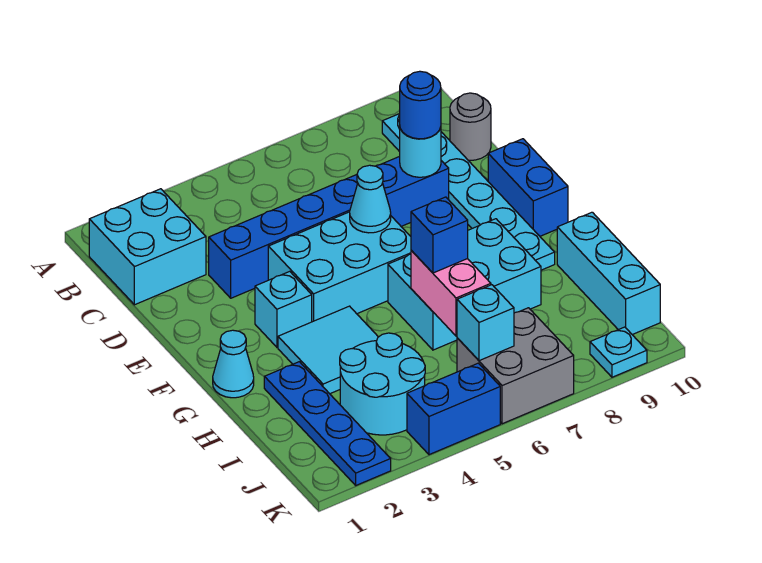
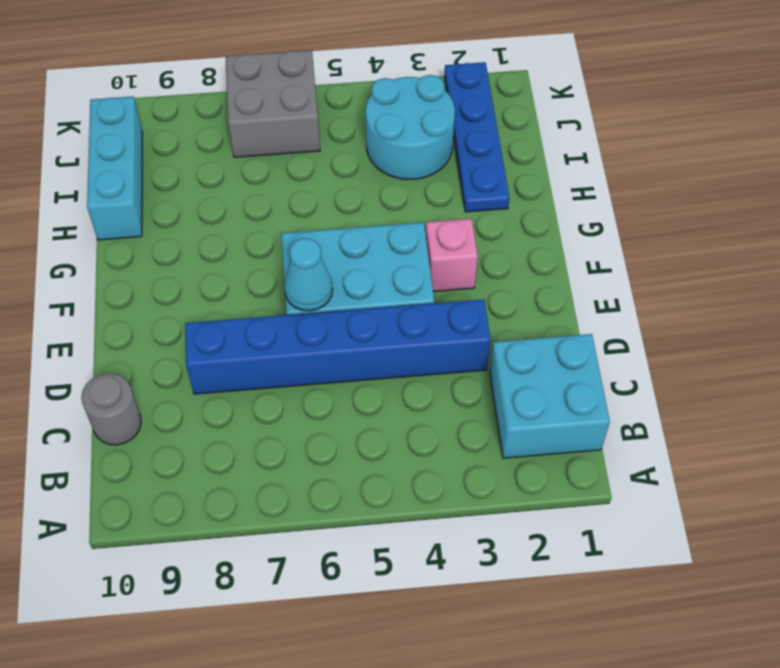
pink 1x1 brick [426,219,478,292] -> cyan 1x1 brick [255,271,312,347]
none -> cyan 1x6 plate [382,114,555,270]
none -> blue 1x2 brick [488,139,568,236]
none -> cyan 1x1 cone [213,330,254,398]

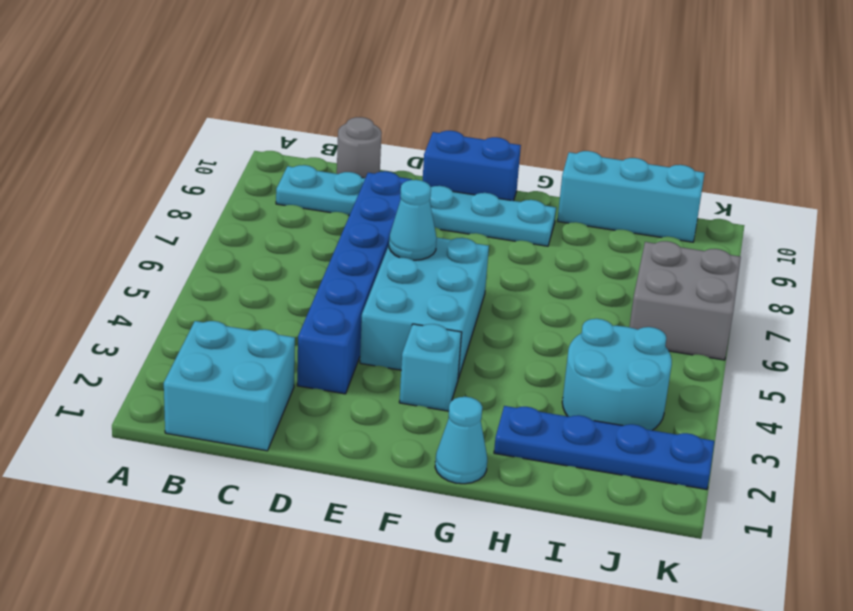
none -> cyan 2x2 tile [278,306,378,394]
none -> cyan 2x3 brick [388,219,541,350]
none -> blue 1x2 brick [407,363,500,455]

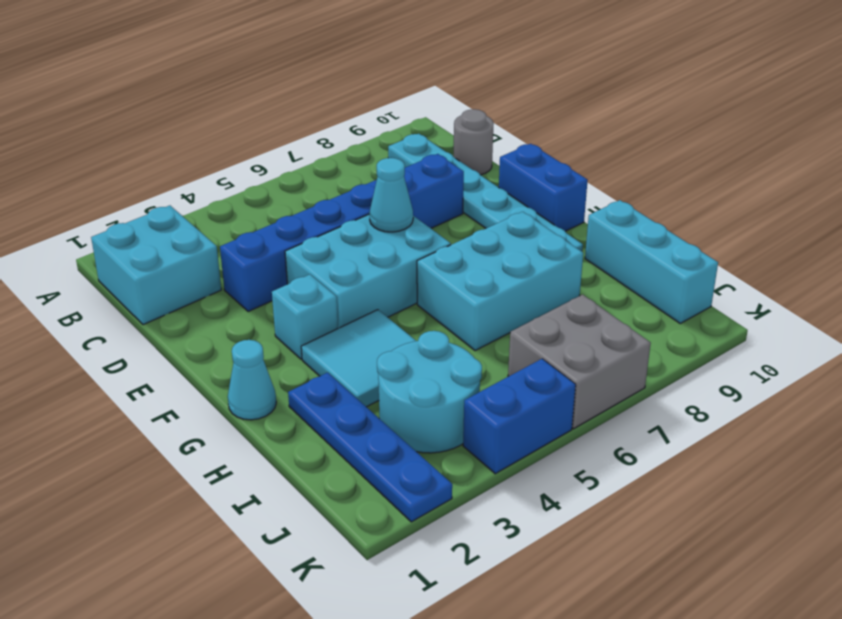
none -> cyan 1x1 plate [590,327,647,377]
none -> cyan 1x1 round brick [400,127,441,177]
none -> pink 1x2 brick [411,250,491,336]

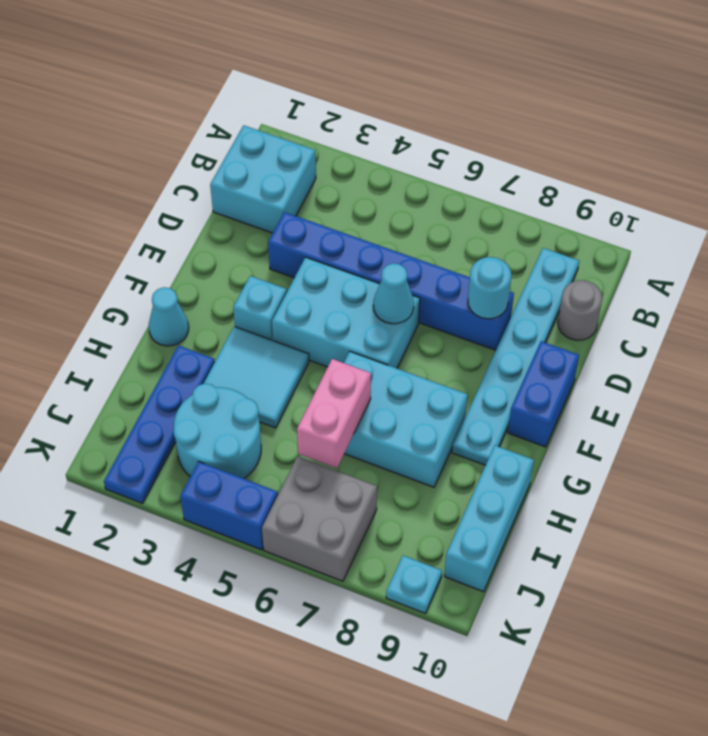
none -> cyan 1x1 brick [457,285,514,361]
none -> blue 1x1 round brick [400,71,441,139]
none -> blue 1x1 brick [411,197,468,273]

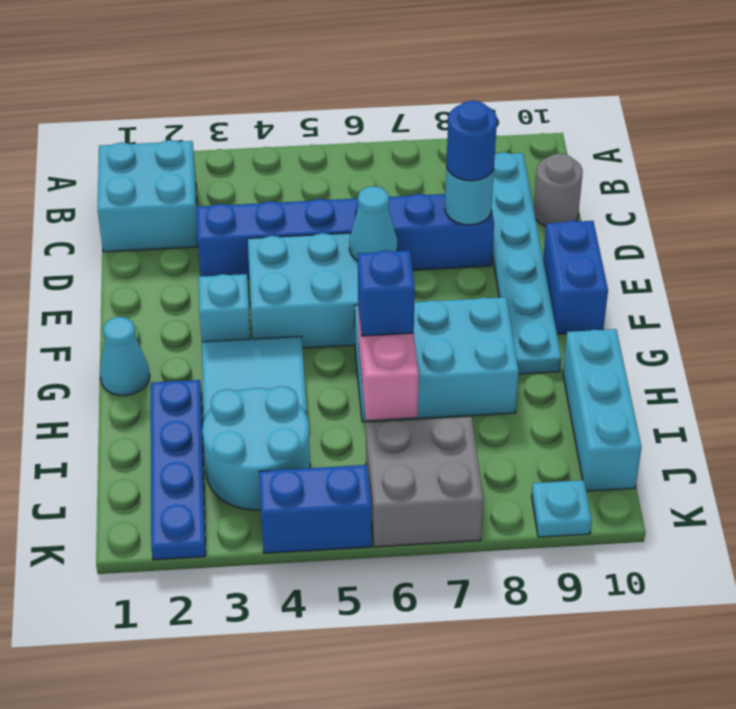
none -> cyan 1x1 brick [457,285,514,361]

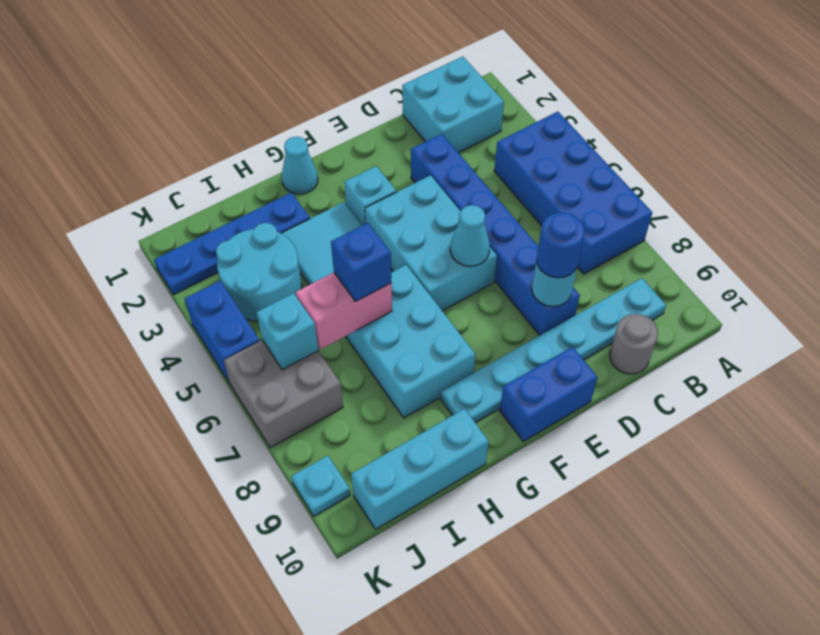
blue 2x4 brick [494,112,652,274] -> none

